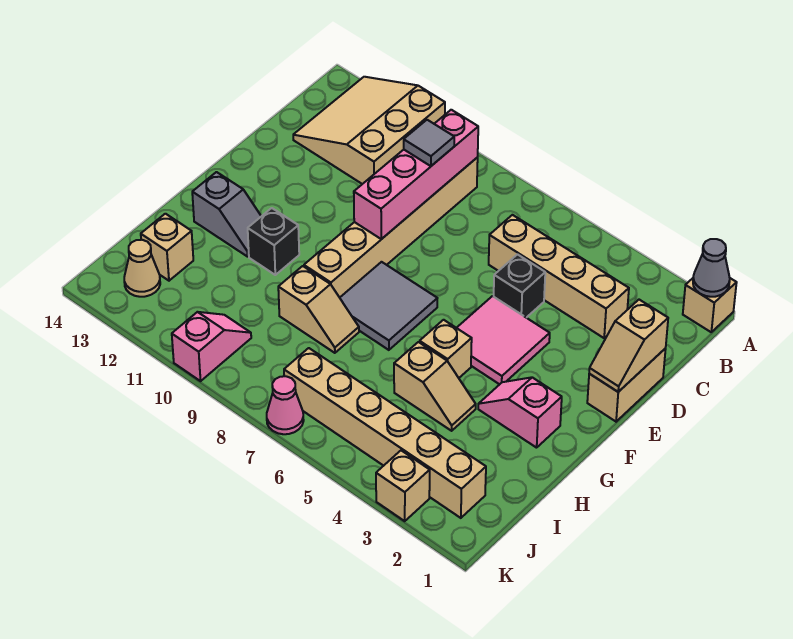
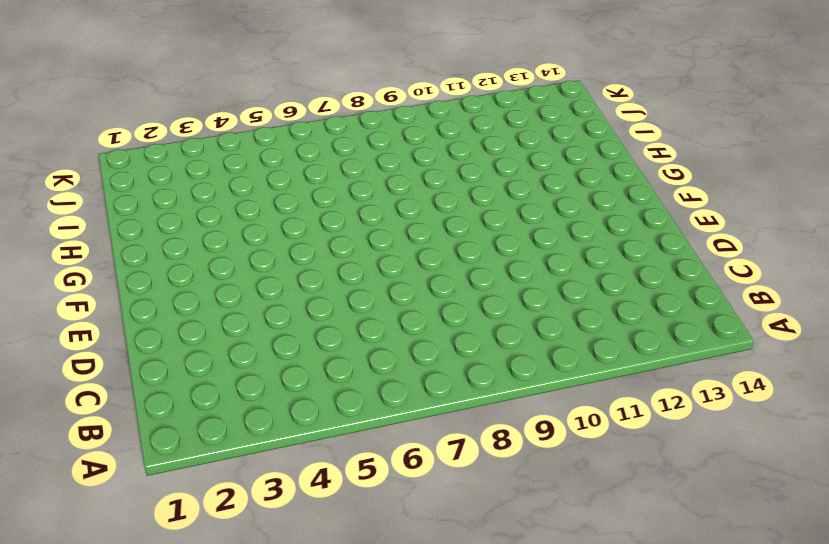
none -> tan 1x1 brick [683,278,737,332]
none -> tan 3x3 slope [293,77,445,184]
none -> tan 1x6 brick [304,157,478,298]

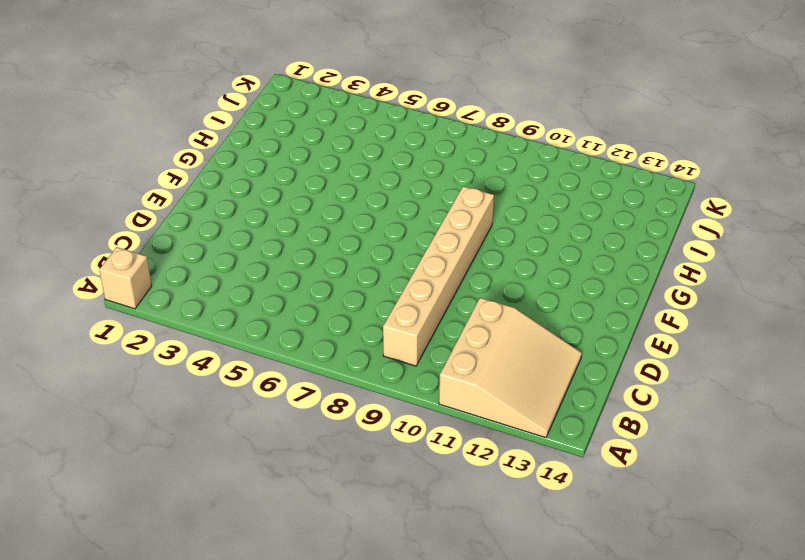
none -> tan 1x4 brick [489,215,629,338]
none -> tan 1x2 brick [587,348,666,422]
none -> black 1x1 brick [494,255,545,318]

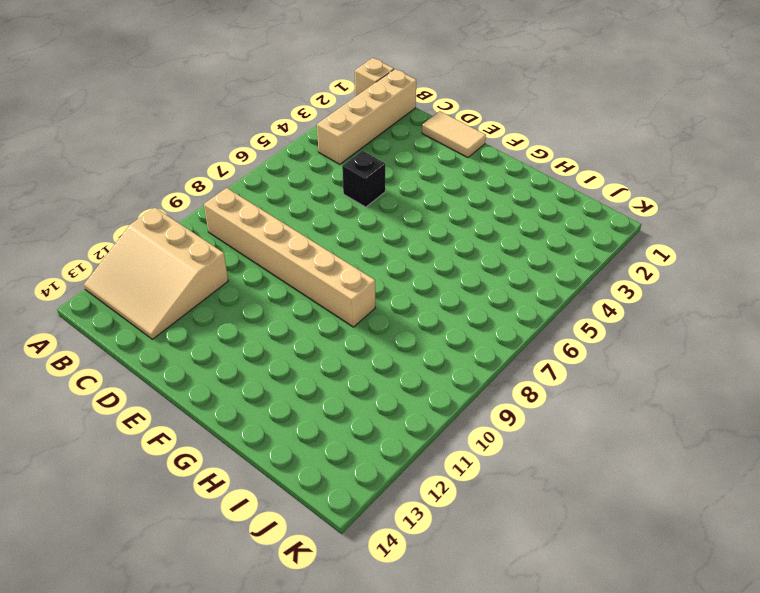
tan 1x4 brick [317,69,416,164] -> tan 1x4 brick moved to [489,215,629,338]
tan 1x2 tile [422,111,486,158] -> tan 1x2 brick [587,348,666,422]
none -> pink 2x2 tile [457,296,550,384]
none -> grey 2x2 tile [340,262,437,350]
none -> pink 1x2 slope [478,377,562,448]

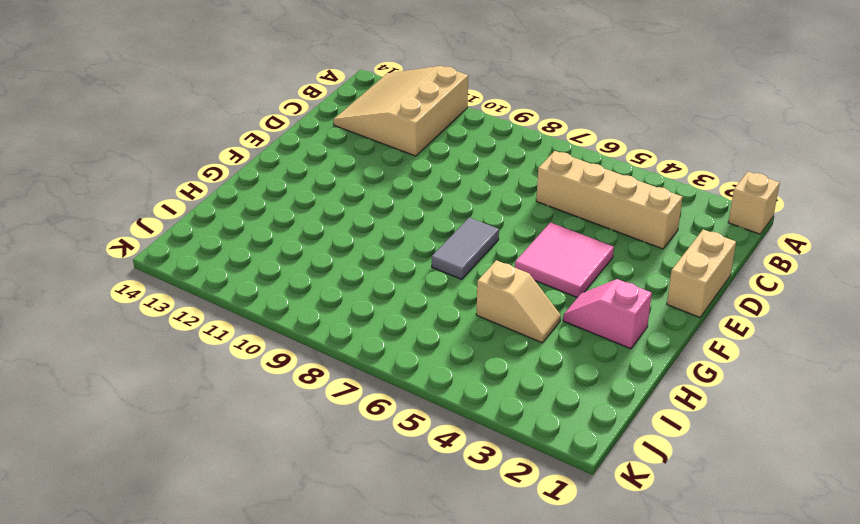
grey 1x2 tile [432,218,499,279] -> grey 2x2 tile [340,262,437,350]
none -> tan 1x6 brick [304,157,478,298]
none -> black 1x1 brick [494,255,545,318]
none -> tan 1x1 brick [420,320,472,378]

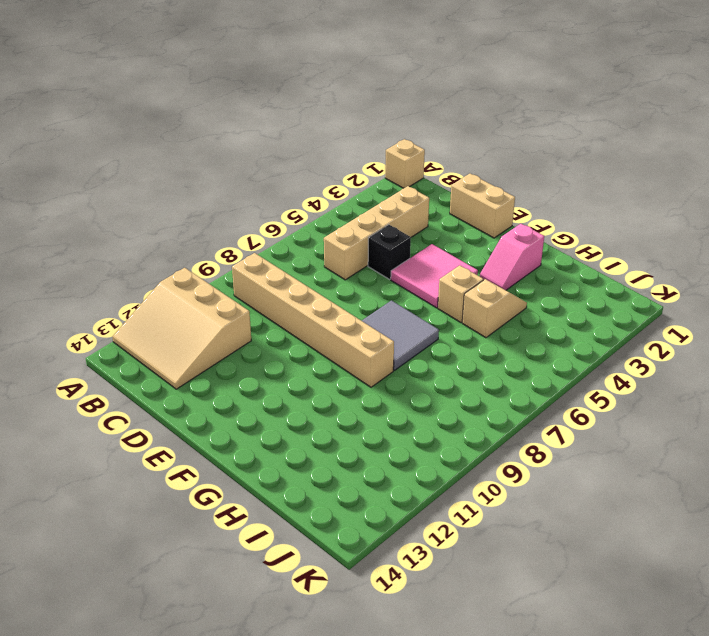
none -> black 1x1 brick [248,208,299,275]
none -> grey 1x2 slope [192,172,261,257]
none -> tan 1x2 slope [278,266,359,353]

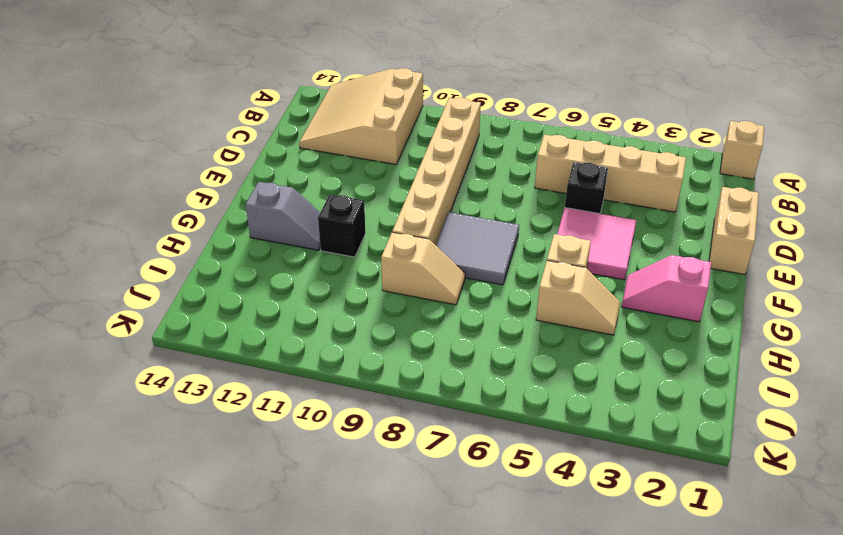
none -> tan 1x1 brick [141,214,193,281]
none -> tan 1x6 brick [284,348,486,518]
none -> pink 1x2 slope [172,312,251,381]

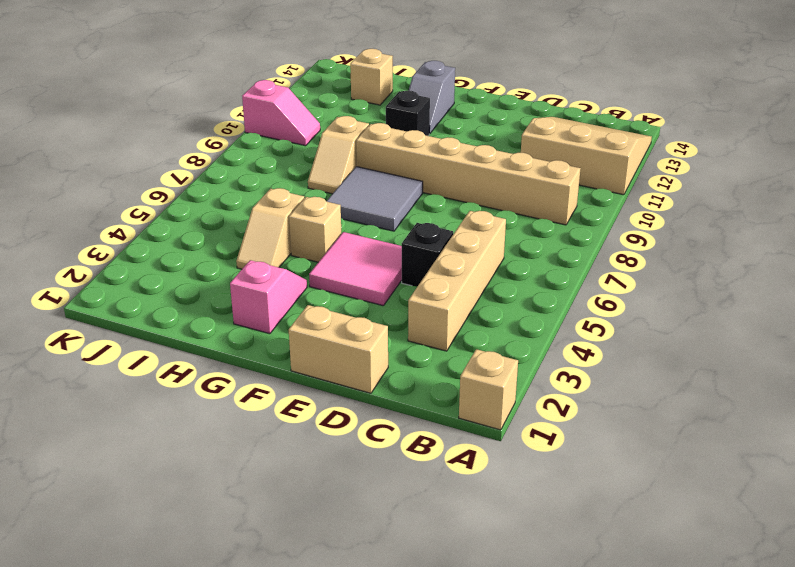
none -> tan 1x6 brick [284,348,486,518]
none -> tan 1x1 cone [124,240,160,297]
none -> tan 1x1 brick [376,451,430,521]

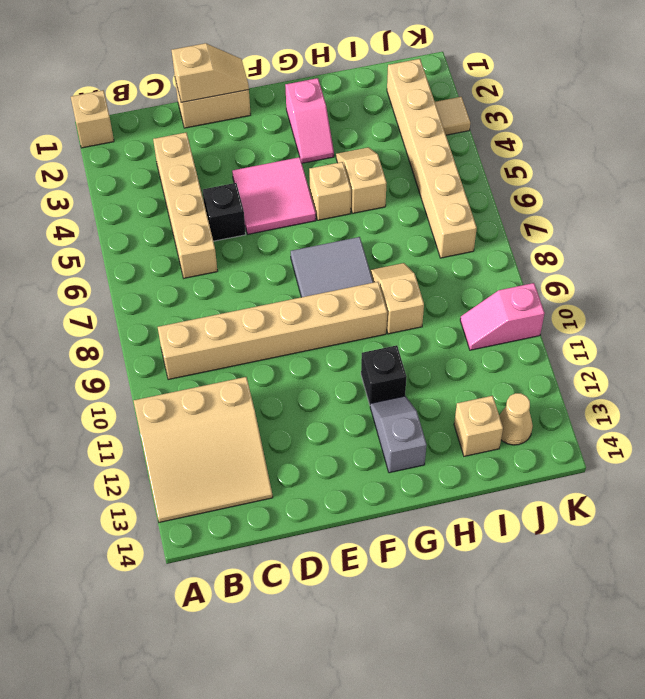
tan 1x1 tile [435,97,470,135] -> tan 1x1 brick [376,451,430,521]
none -> pink 1x1 cone [267,376,304,434]
none -> grey 1x1 cone [693,239,730,297]
none -> pink 1x4 brick [354,110,478,239]

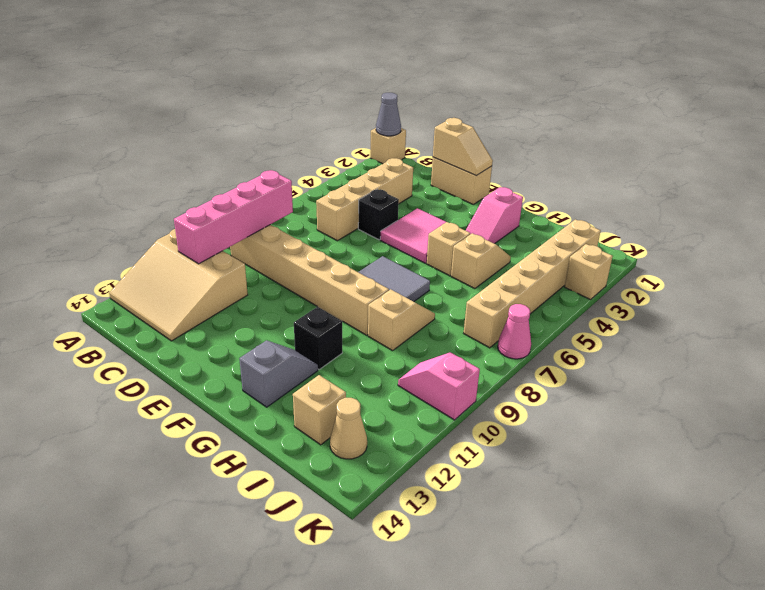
pink 1x4 brick [174,170,293,264] -> pink 1x4 brick turned to [354,110,478,239]
none -> grey 1x1 tile [404,120,454,166]

